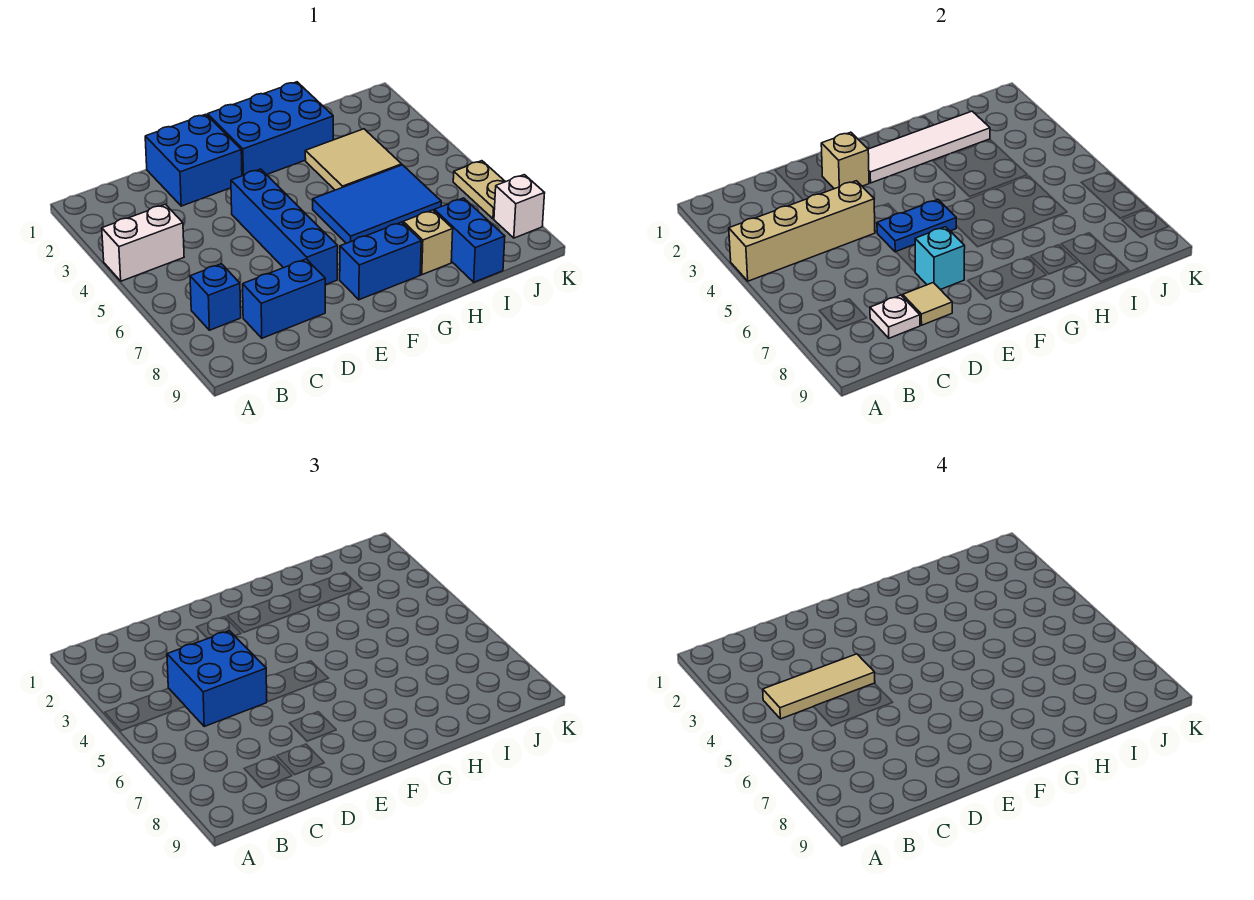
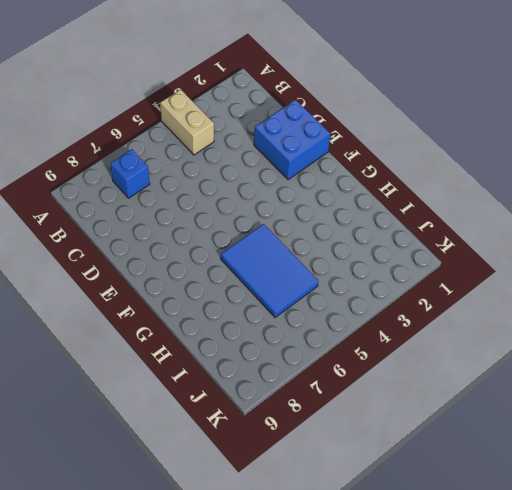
tan 1x2 brick [160,89,214,155] -> white 1x2 brick [102,204,184,281]
none -> blue 1x2 brick [243,259,325,338]
none -> blue 1x4 brick [231,169,338,285]
none -> blue 2x3 brick [208,82,333,176]

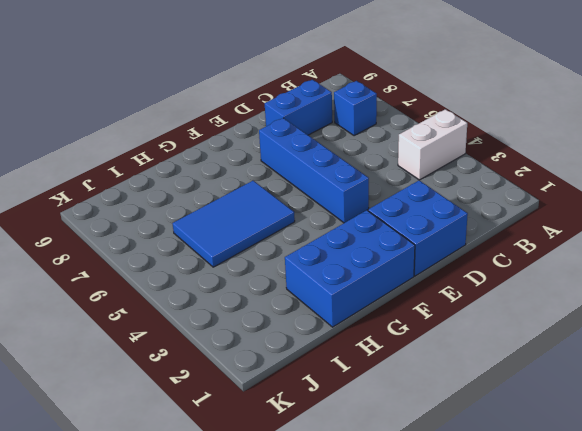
none -> blue 1x2 brick [340,222,421,300]
none -> tan 2x2 tile [305,129,402,190]
none -> tan 1x1 brick [403,210,453,275]

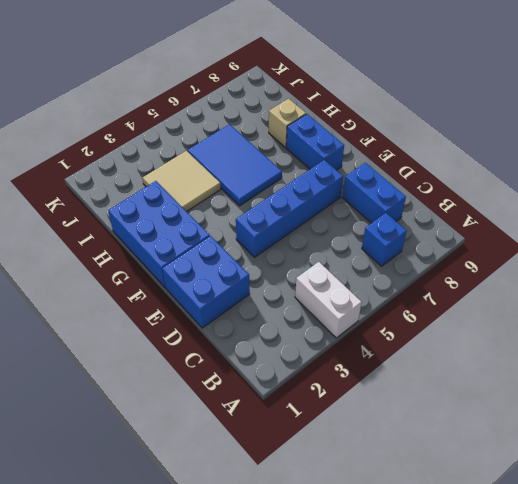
none -> blue 1x2 brick [434,198,505,282]
none -> tan 1x2 plate [453,161,505,219]
none -> white 1x1 brick [494,175,545,238]

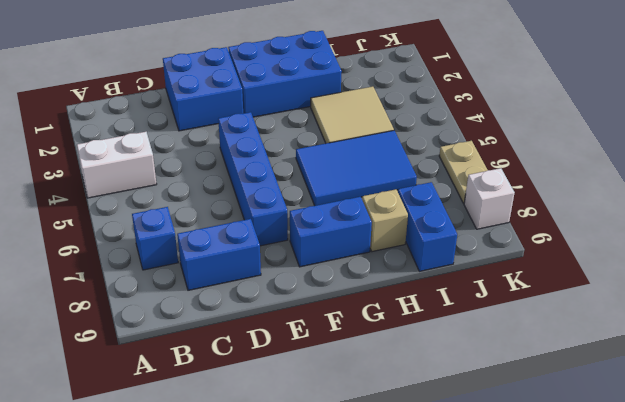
none -> tan 1x4 brick [729,181,875,281]
none -> white 1x1 plate [870,295,920,338]
none -> tan 1x1 tile [903,283,952,325]

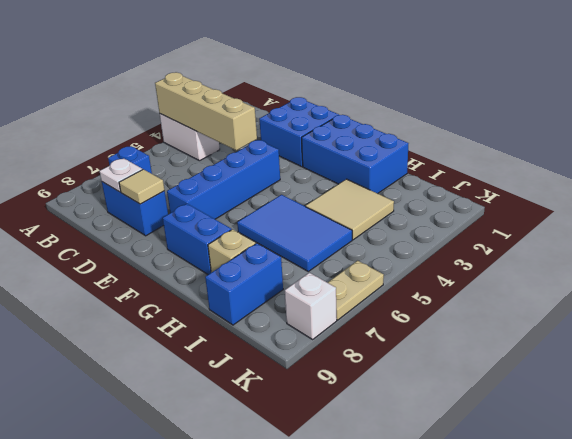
none -> tan 1x1 brick [821,132,869,189]
none -> blue 1x2 plate [877,199,956,252]
none -> cyan 1x1 brick [915,227,965,290]

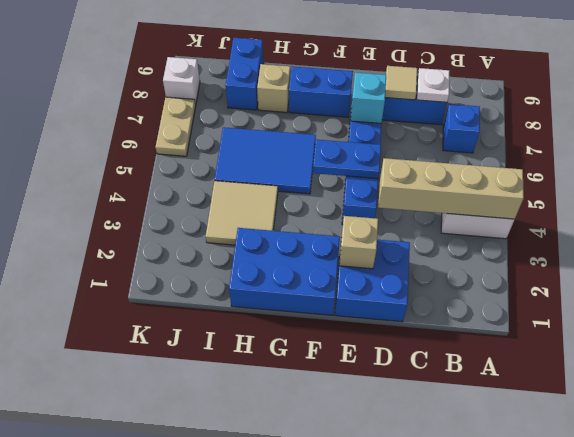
none -> white 1x4 tile [868,111,990,183]
none -> blue 2x2 brick [167,631,267,726]
none -> tan 1x3 tile [763,654,875,719]

